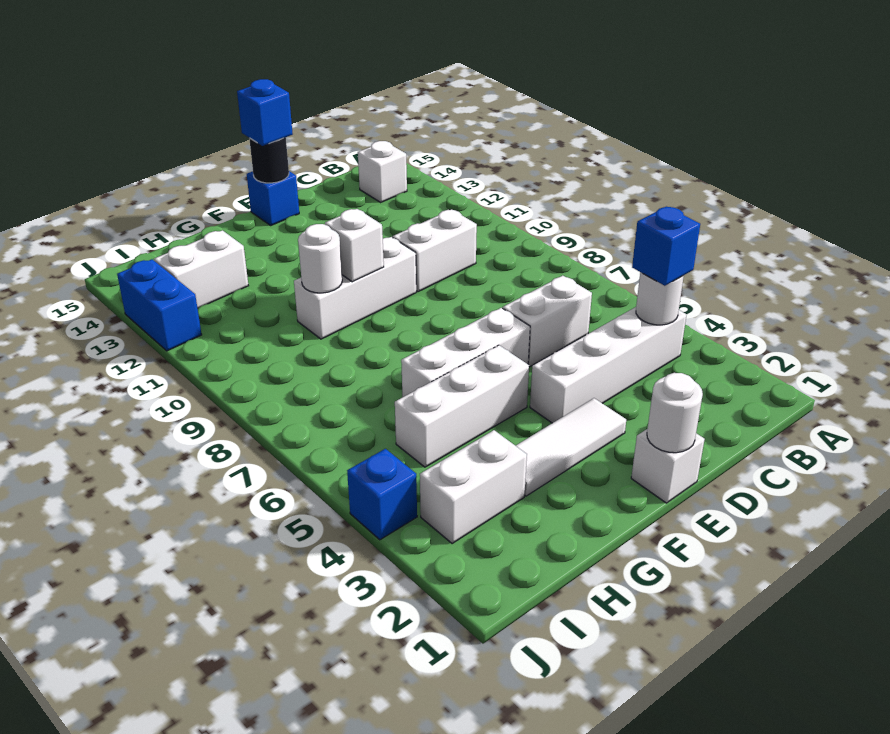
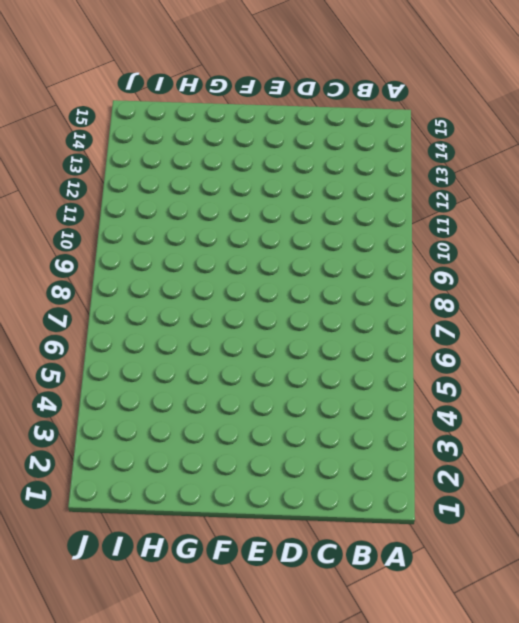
none -> white 1x4 brick [530,307,686,423]
none -> white 1x1 brick [358,141,407,202]
none -> white 1x2 brick [503,276,592,367]

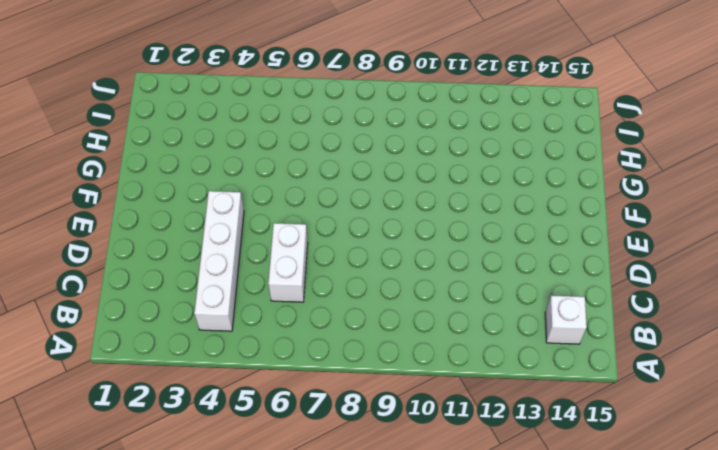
none -> white 1x2 brick [393,209,477,292]
none -> white 1x1 brick [631,429,705,503]
none -> white 1x3 tile [516,398,626,496]

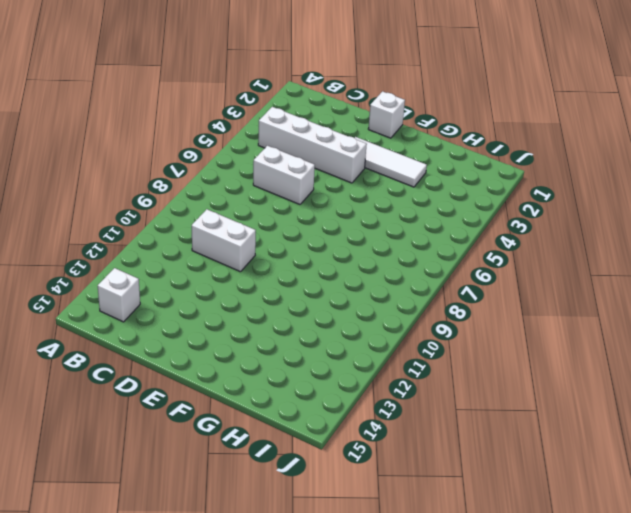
none -> white 1x3 brick [401,308,530,397]
none -> white 1x3 brick [294,237,416,339]
none -> blue 1x1 brick [247,171,299,225]

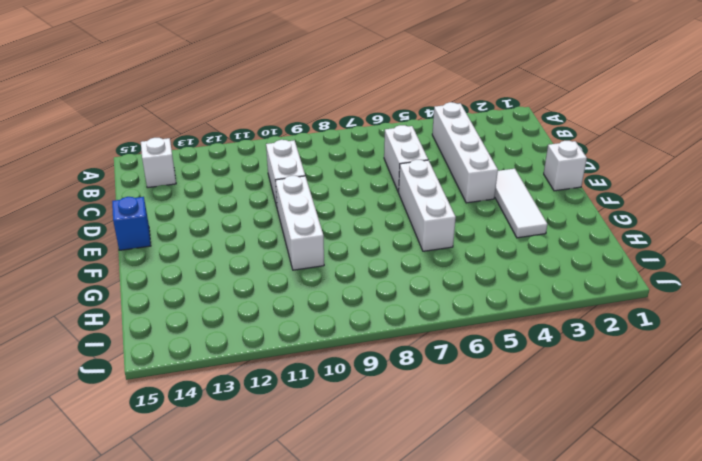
none -> white 1x3 brick [395,345,529,467]
none -> white 1x2 brick [420,430,527,544]
none -> white 1x2 brick [154,230,248,308]

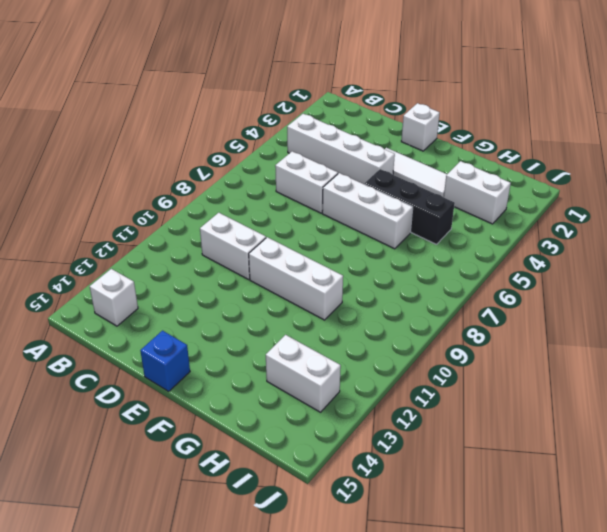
black 1x3 brick [365,169,455,244] -> white 1x3 brick [395,345,529,467]
none -> blue 1x1 brick [347,449,417,540]
none -> blue 1x2 brick [117,259,202,351]
none -> white 1x1 round brick [636,272,684,325]

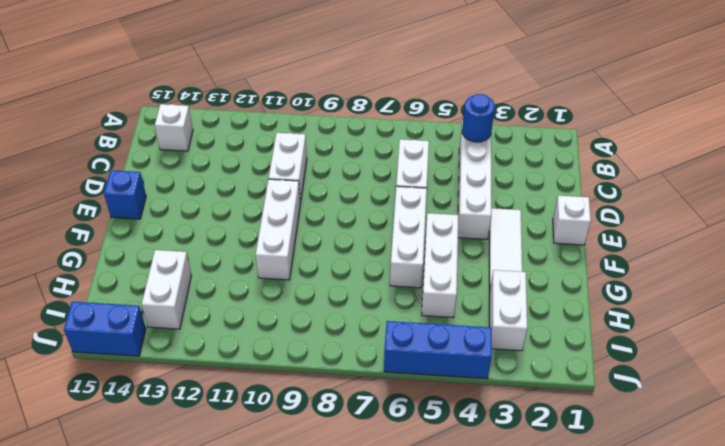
blue 1x1 round brick [462,94,495,142] -> white 1x1 round brick [636,272,684,325]
blue 1x3 brick [384,321,492,379] -> blue 1x1 brick [347,449,417,540]
blue 1x2 brick [64,302,146,356] -> blue 1x2 brick moved to [117,259,202,351]
none -> white 1x1 round brick [647,373,703,453]
none -> black 1x1 round brick [249,137,289,183]
none -> white 1x1 brick [325,209,384,282]

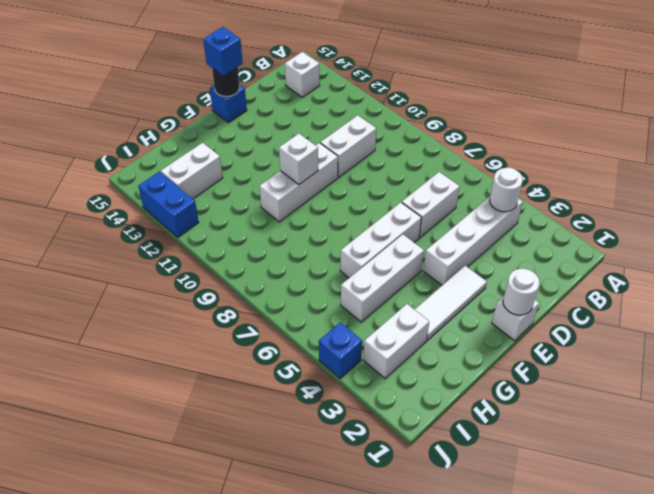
none -> white 1x1 round brick [298,224,342,293]
none -> blue 1x1 brick [632,207,700,286]

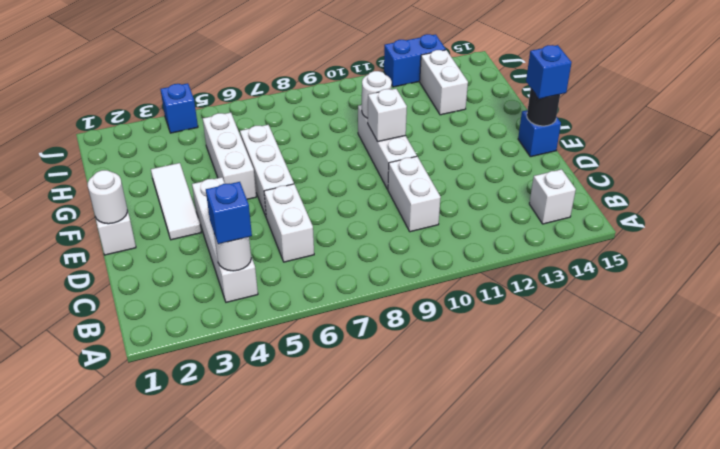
none -> white 1x2 brick [420,430,527,544]

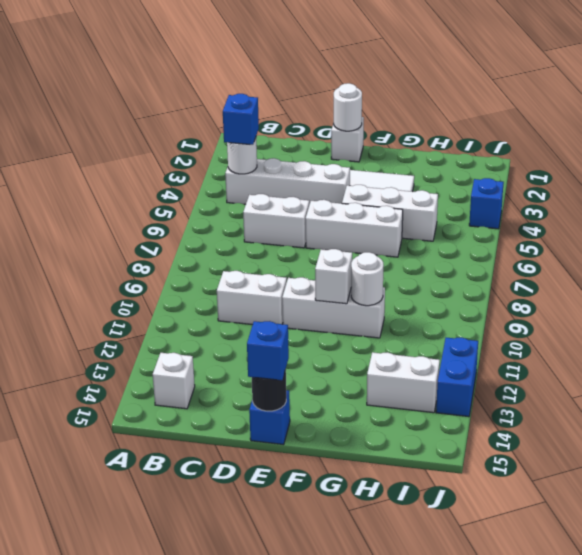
none -> white 1x2 brick [420,430,527,544]

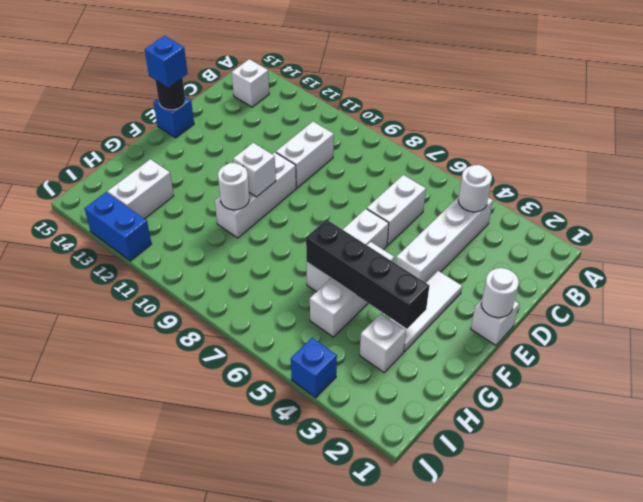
black 1x4 brick [306,219,429,329] -> none
white 1x1 brick [360,314,406,373] -> white 1x2 brick [420,430,527,544]
none -> blue 1x1 brick [632,207,700,286]

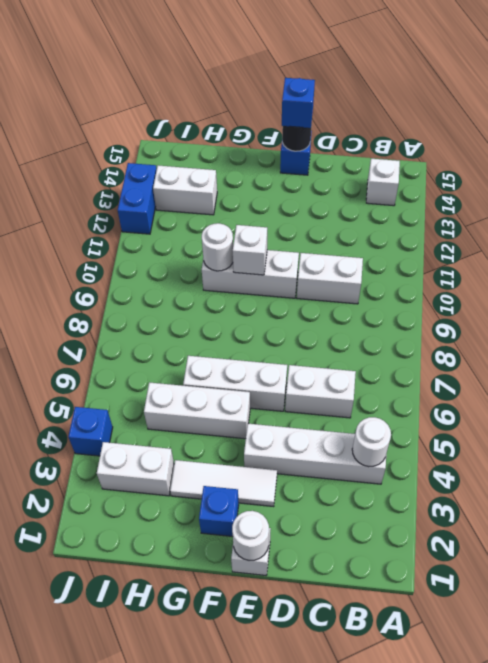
blue 1x1 brick [199,486,239,537] -> blue 1x1 brick moved to [632,207,700,286]

